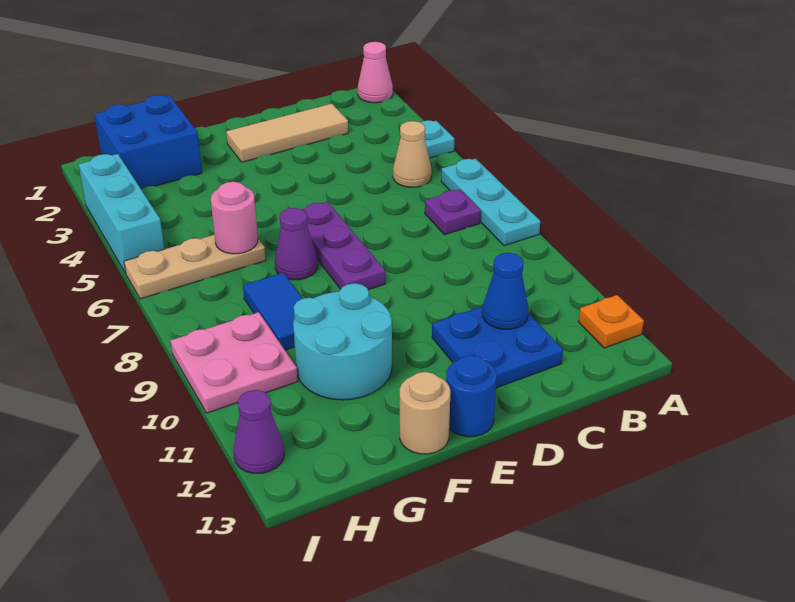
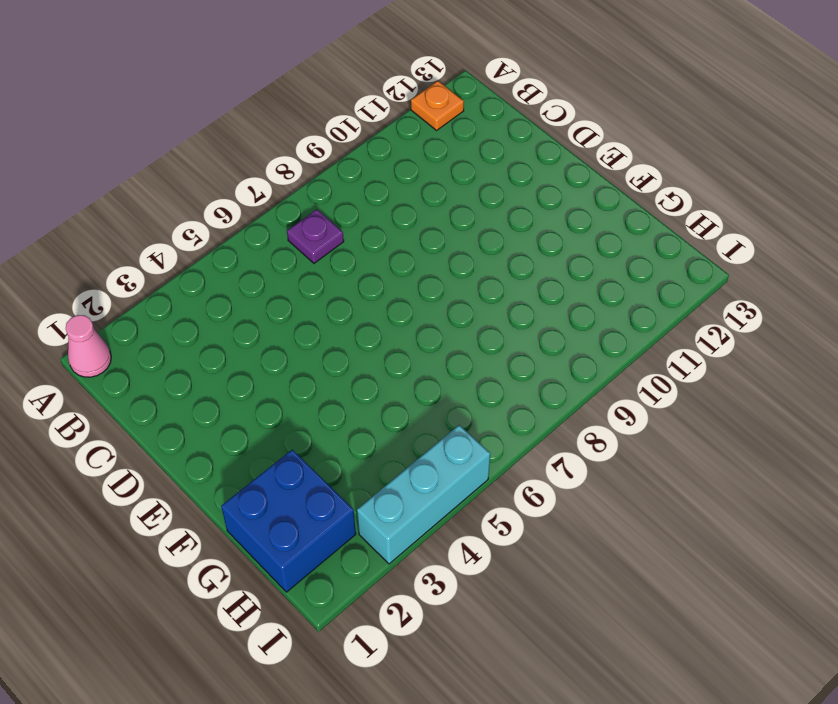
none -> cyan 1x1 plate [421,120,454,158]
none -> cyan 1x3 plate [441,159,540,246]
none -> tan 1x1 cone [393,121,432,187]

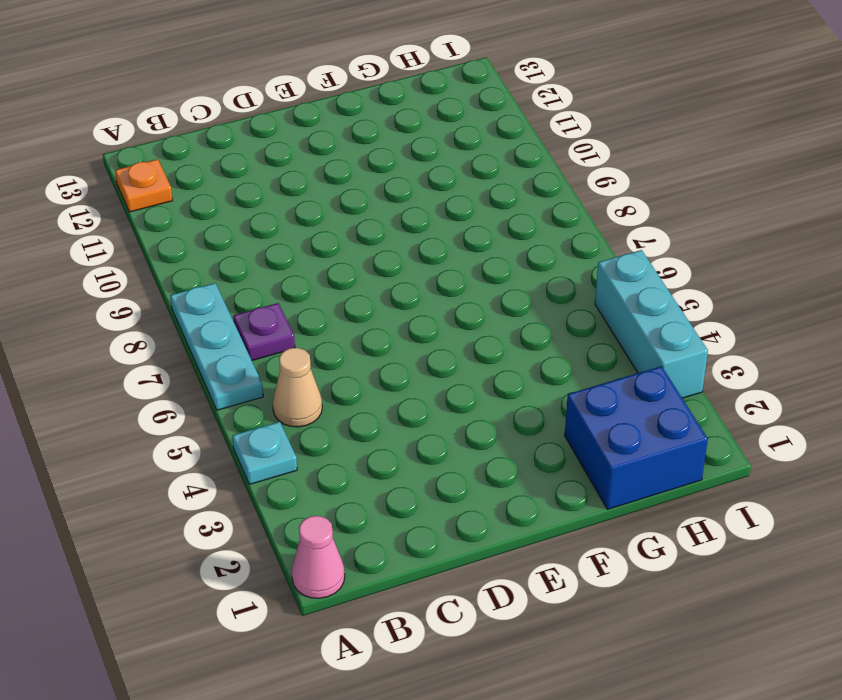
none -> tan 1x3 tile [226,104,348,162]
none -> blue 2x2 plate [432,306,563,388]
none -> purple 1x3 plate [302,202,385,290]

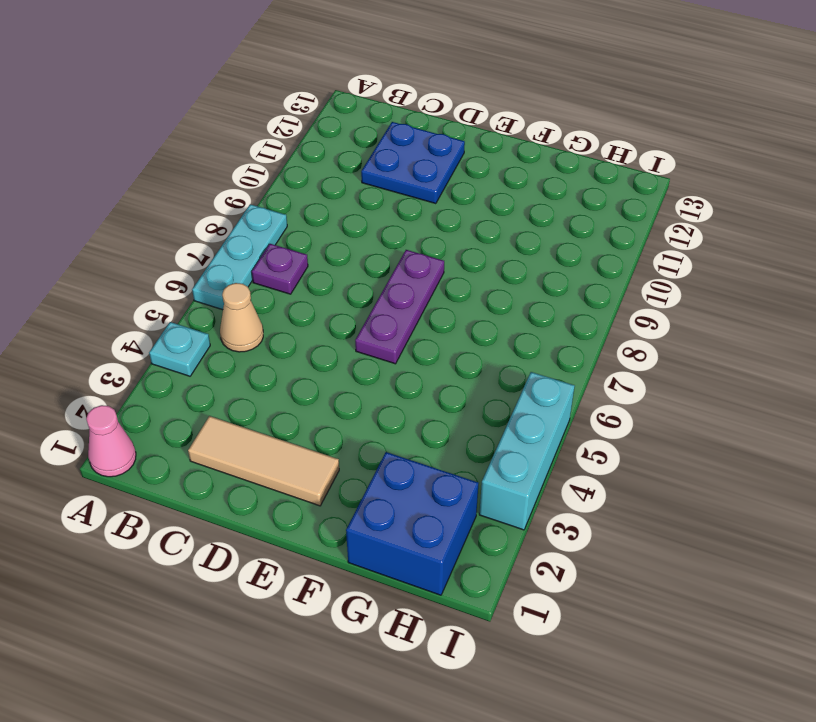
none -> orange 1x1 plate [578,295,644,348]
none -> blue 1x1 round brick [446,355,497,437]
none -> purple 1x1 cone [275,208,318,280]

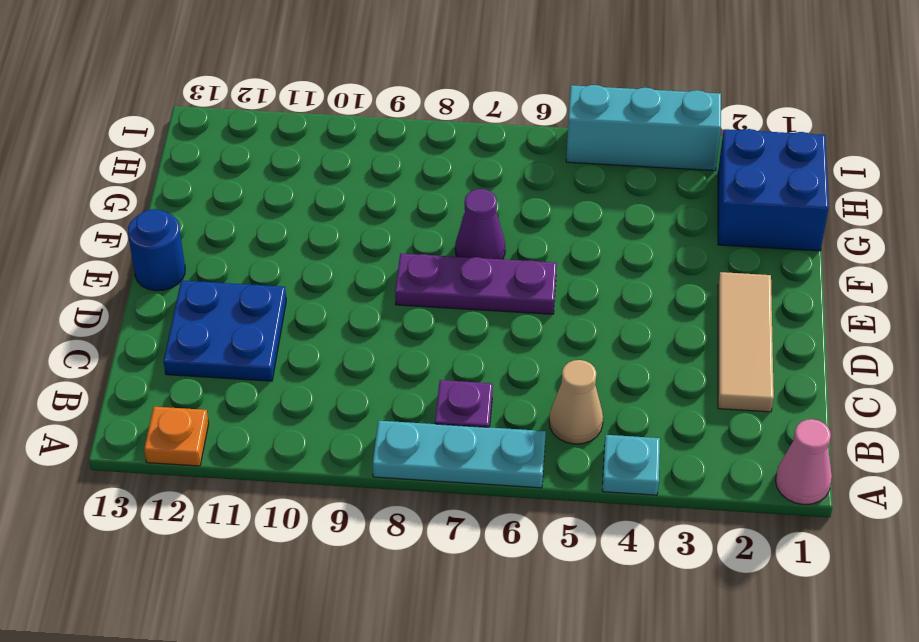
none -> cyan 2x2 round brick [293,283,392,400]
none -> tan 1x1 round brick [400,372,450,454]
none -> tan 1x3 plate [124,235,266,299]

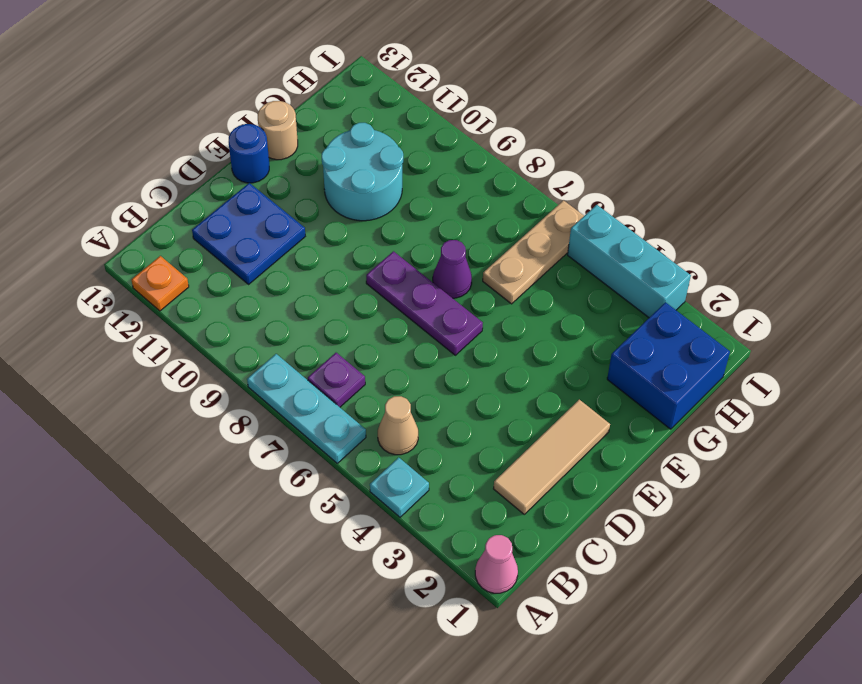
none -> blue 1x2 tile [243,273,303,350]
none -> pink 2x2 plate [171,312,298,413]
none -> purple 1x1 cone [233,390,284,473]

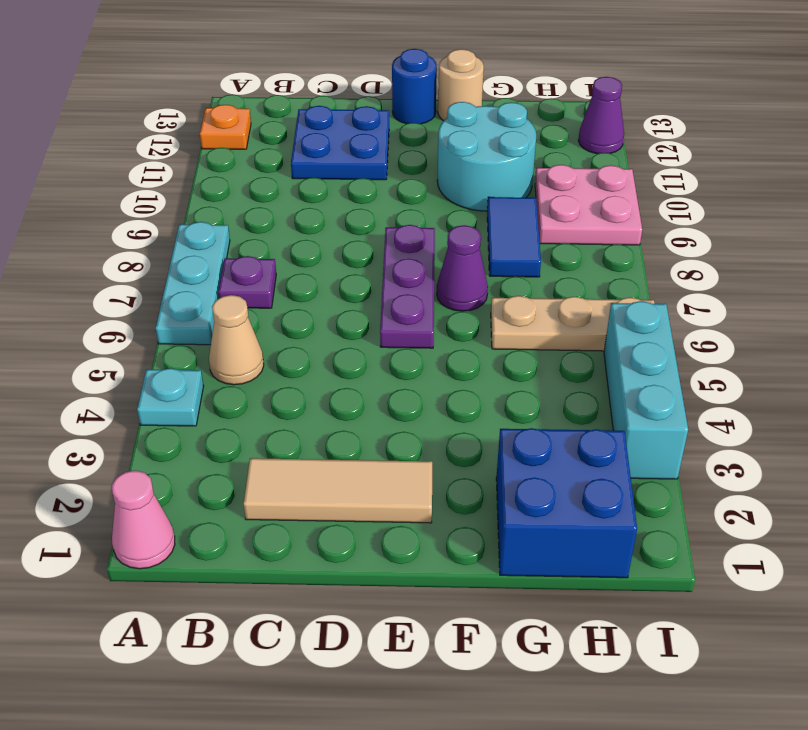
none -> blue 1x1 cone [482,253,528,329]
none -> pink 1x1 round brick [211,182,258,254]

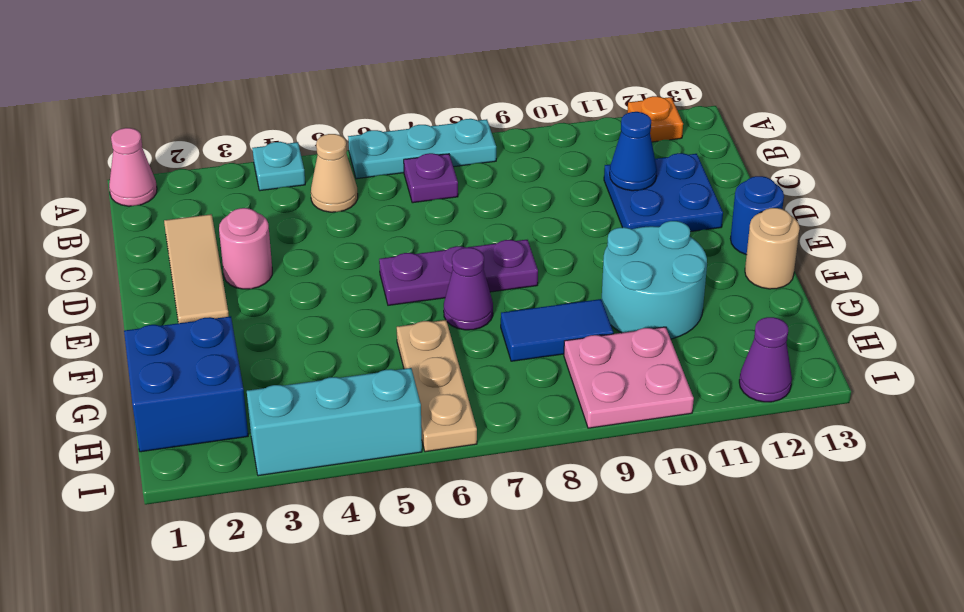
pink 1x1 round brick [219,208,272,289] -> pink 1x1 round brick moved to [211,182,258,254]

